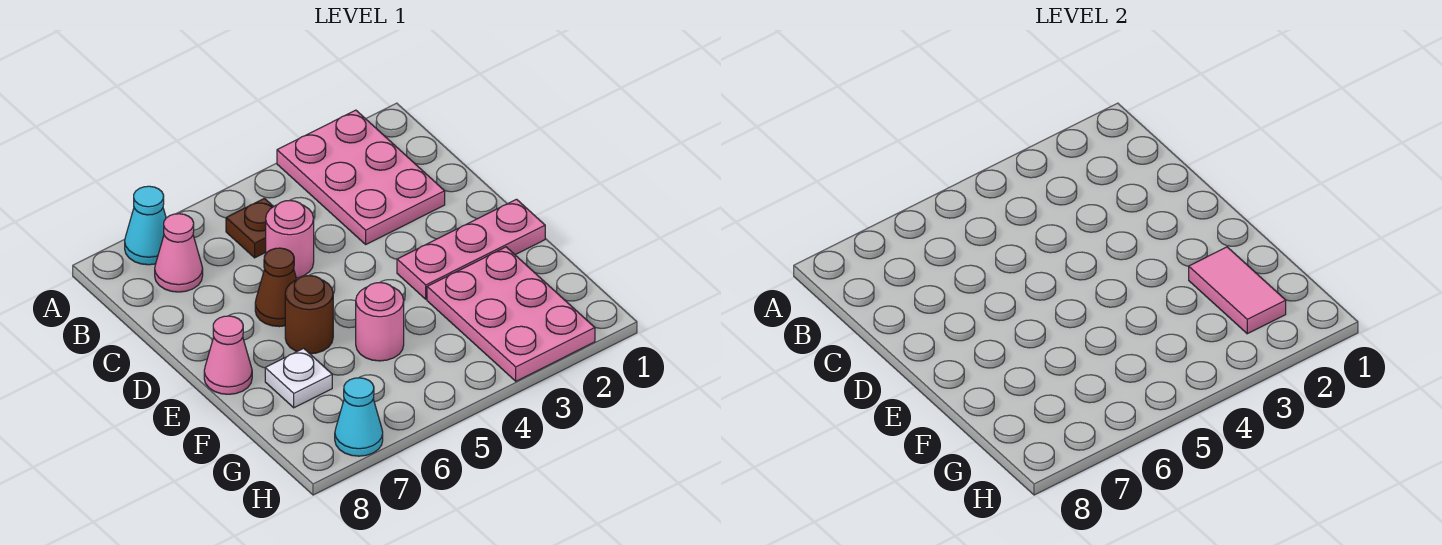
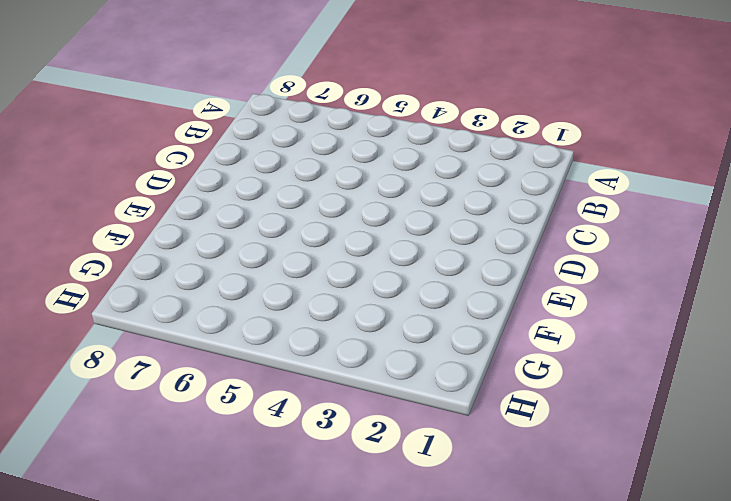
none -> pink 2x3 plate [277,110,445,244]
none -> cyan 1x1 cone [125,186,166,265]
none -> brown 1x1 plate [226,198,274,258]

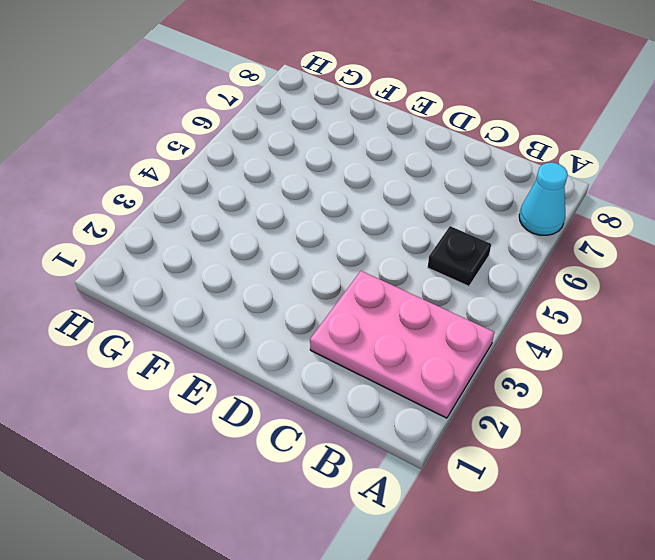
black 1x1 plate [428,226,491,286] -> brown 1x1 plate [226,198,274,258]
none -> pink 1x1 cone [155,214,203,292]
none -> pink 1x1 round brick [266,200,314,278]
none -> brown 1x1 cone [255,248,297,327]

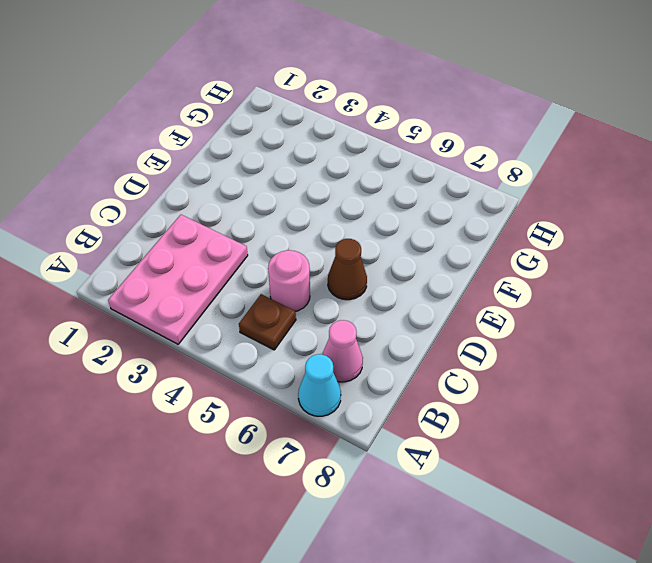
none -> pink 1x3 plate [397,199,545,299]
none -> brown 1x1 round brick [285,275,333,354]
none -> pink 1x1 cone [204,316,252,394]

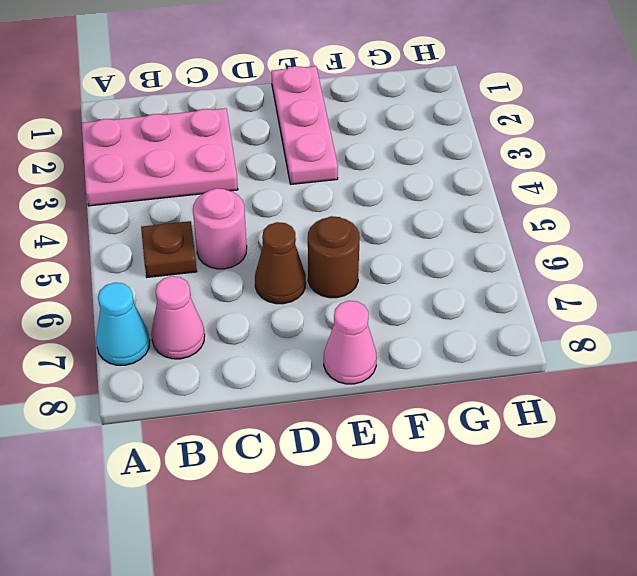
none -> pink 2x3 plate [427,247,595,381]
none -> pink 1x1 round brick [356,283,404,361]
none -> white 1x1 plate [265,348,332,408]

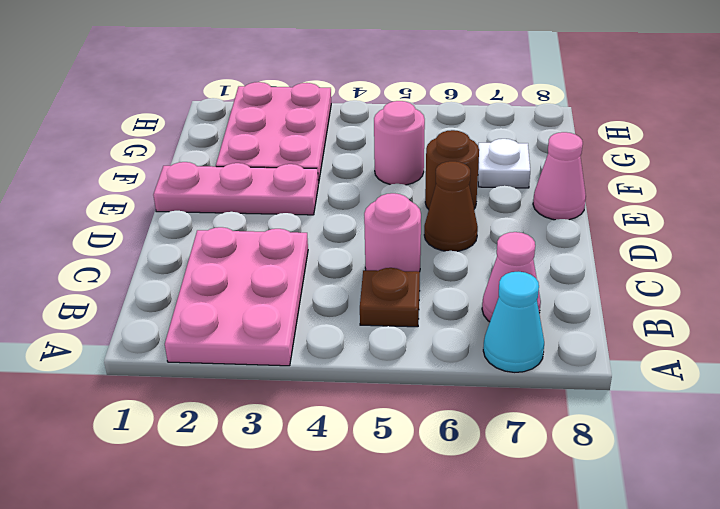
none -> cyan 1x1 cone [335,378,383,456]
none -> pink 1x2 tile [1189,247,1286,334]

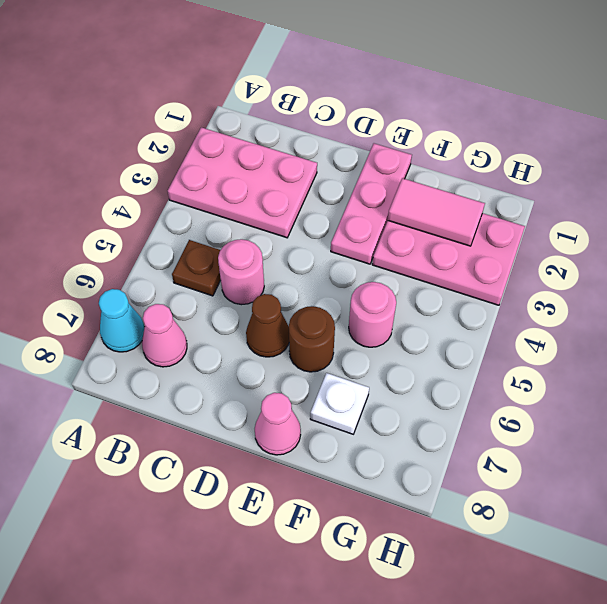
none -> cyan 1x1 cone [335,378,383,456]

